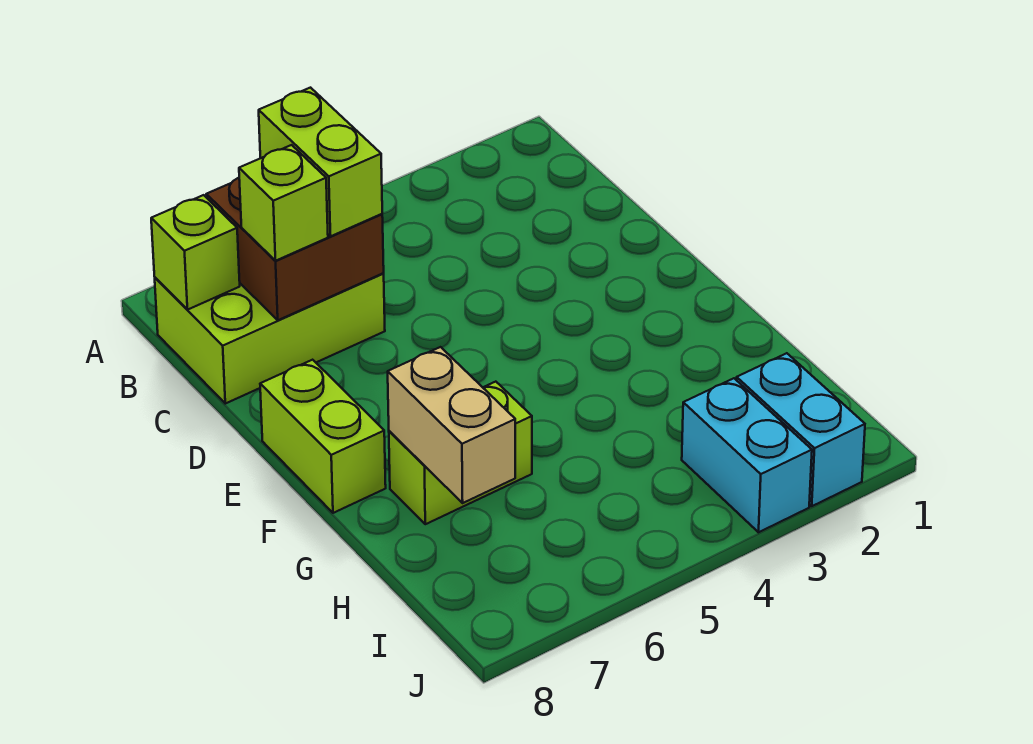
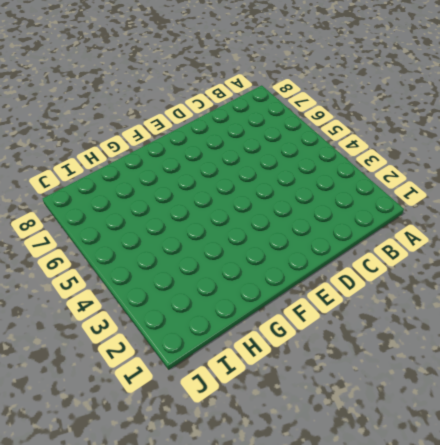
none -> lime 2x3 brick [155,274,385,404]
none -> lime 1x2 brick [260,360,386,513]

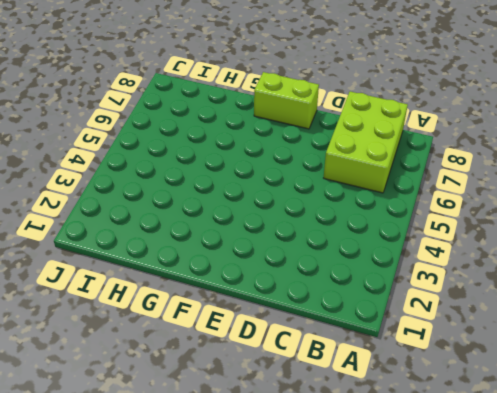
none -> lime 1x2 brick [389,382,532,524]
none -> cyan 1x2 brick [737,353,865,506]

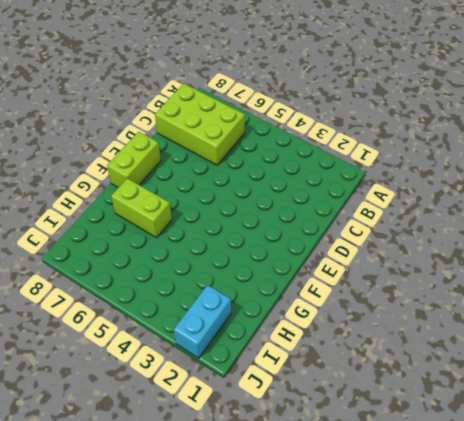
none -> cyan 1x2 brick [682,378,812,532]
none -> brown 2x2 brick [206,178,384,320]

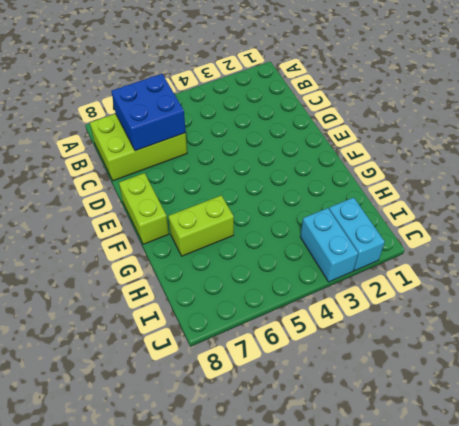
blue 2x2 brick [111,74,186,151] -> brown 2x2 brick [206,178,384,320]
none -> lime 1x1 brick [151,195,240,309]
none -> tan 1x2 brick [388,347,515,503]

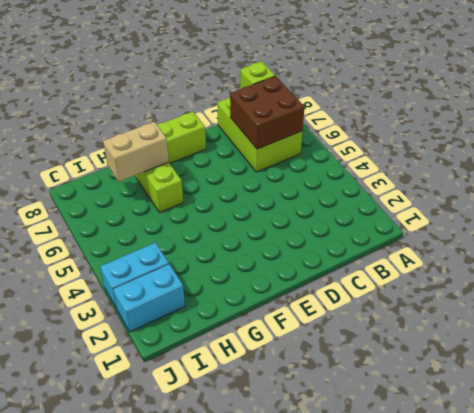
none -> lime 1x2 brick [259,88,382,236]
none -> lime 1x1 brick [239,145,328,261]

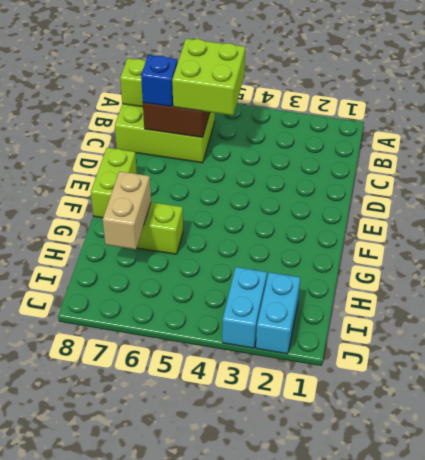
lime 2x2 brick [172,39,245,115] -> lime 1x2 brick [259,88,382,236]
blue 1x1 brick [141,55,178,107] -> lime 1x1 brick [239,145,328,261]

